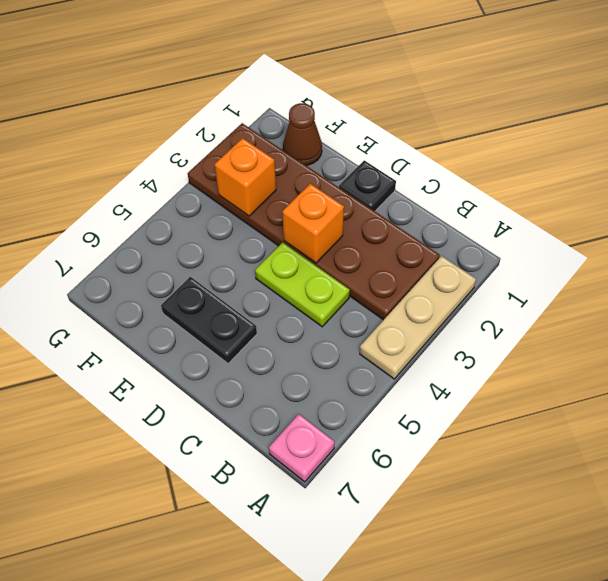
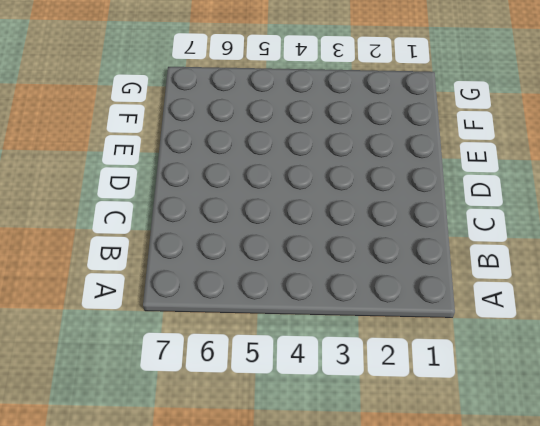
none -> tan 1x3 plate [360,256,476,379]
none -> pink 1x1 plate [269,414,334,482]

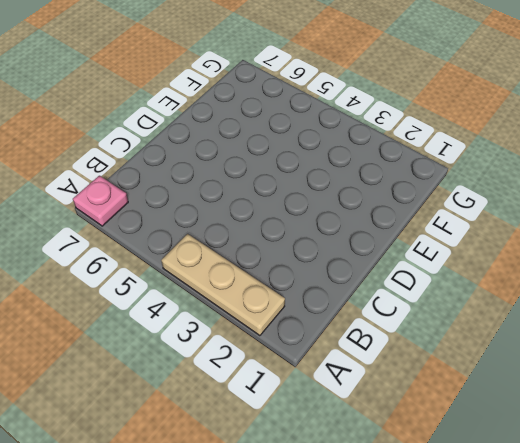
none -> brown 2x6 plate [188,123,440,320]
none -> lime 1x2 plate [255,242,350,327]

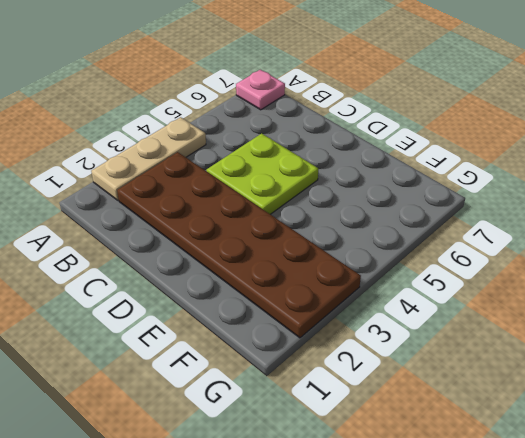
lime 2x2 plate [206,133,318,214] -> lime 1x2 plate [255,242,350,327]
none -> black 1x1 plate [339,160,396,211]
none -> black 1x2 plate [161,277,257,364]

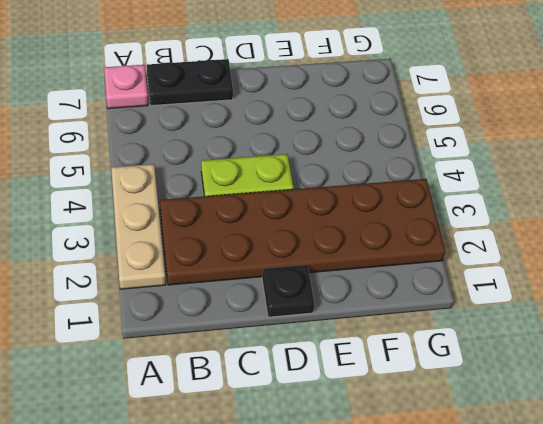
black 1x2 plate [147,59,233,106] -> black 1x2 plate moved to [161,277,257,364]
none -> brown 1x1 cone [283,103,322,166]
none -> orange 1x1 brick [282,184,344,263]

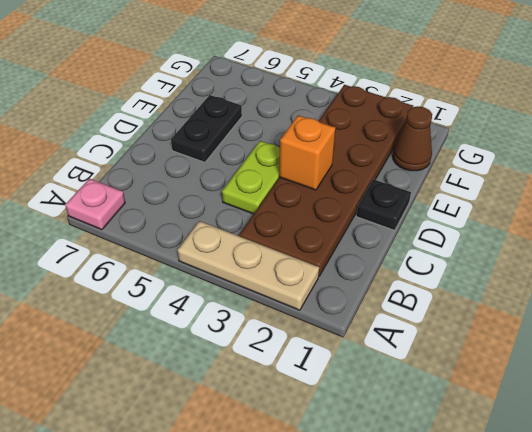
none -> orange 1x1 brick [214,138,276,216]

